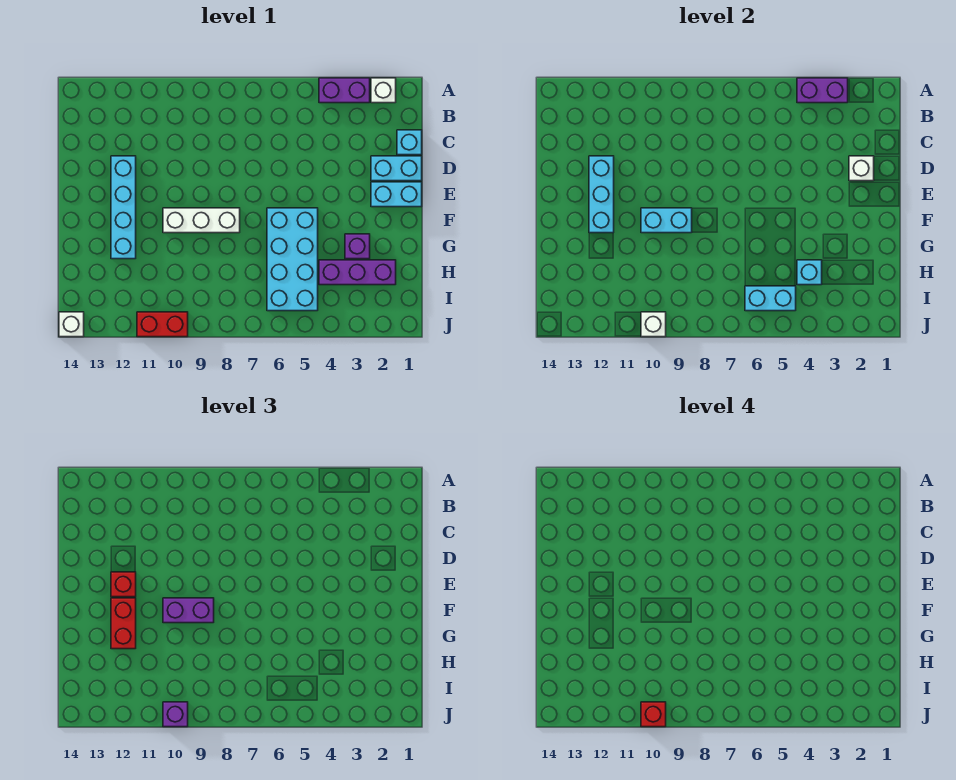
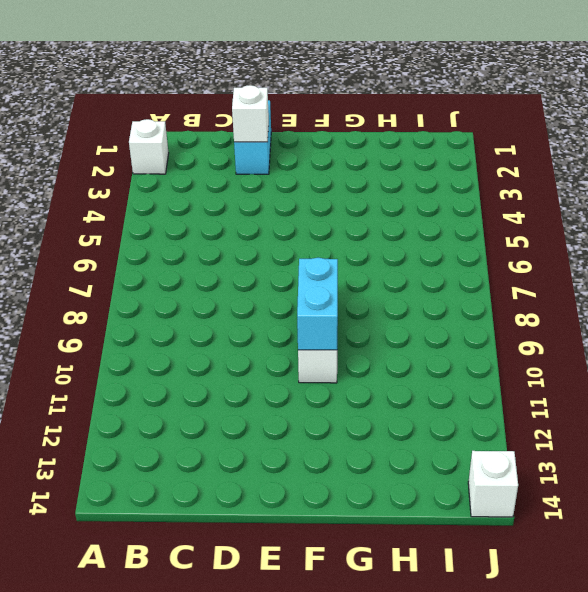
none -> purple 1x2 brick [319,78,370,103]
none -> cyan 1x1 brick [397,130,422,155]
none -> cyan 1x4 brick [111,156,136,259]

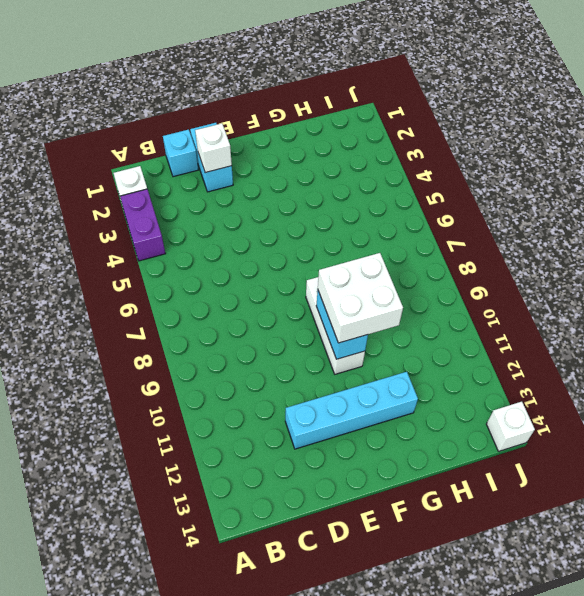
white 2x2 brick [318,253,403,343] -> purple 1x2 brick [163,598,214,623]
none -> cyan 1x2 brick [371,182,422,207]
none -> cyan 2x4 brick [267,208,318,311]
none -> purple 1x1 brick [345,234,370,259]

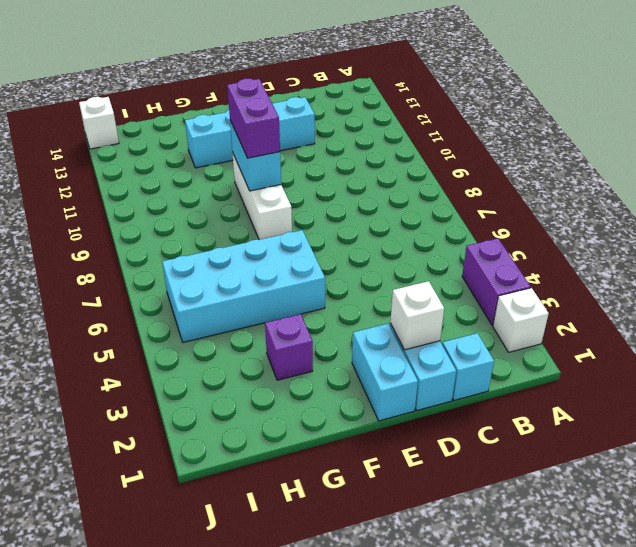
none -> purple 1x3 brick [319,260,396,285]
none -> red 1x2 brick [137,312,188,337]
none -> purple 1x2 brick [797,78,848,103]

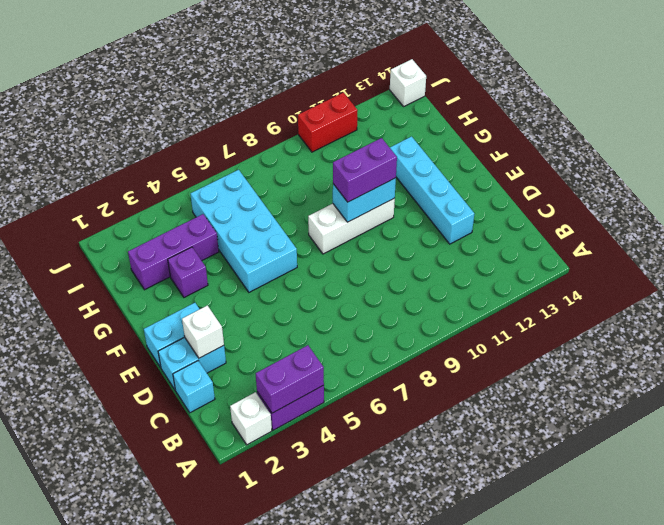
none -> cyan 1x3 brick [589,156,614,233]
none -> cyan 1x1 brick [797,260,822,285]
none -> cyan 1x2 brick [745,286,796,311]

